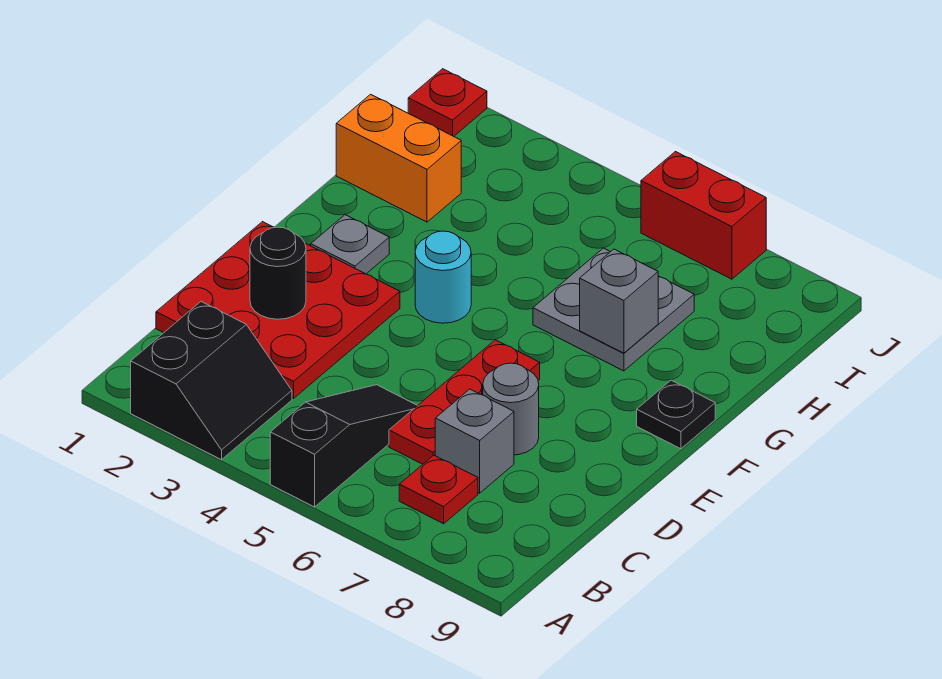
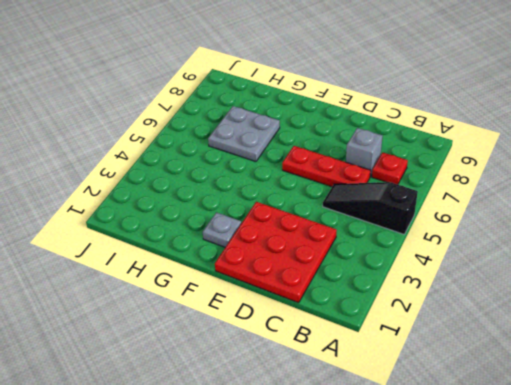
none -> black 2x2 slope [131,302,292,460]
none -> grey 1x1 round brick [483,363,539,455]
none -> cyan 1x1 round brick [415,231,471,323]

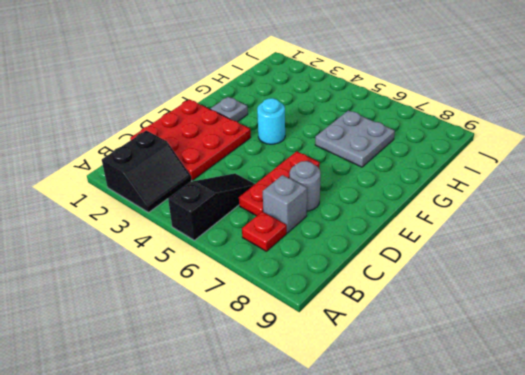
none -> black 1x1 plate [637,380,715,449]
none -> orange 1x2 brick [336,94,461,222]
none -> red 1x1 plate [408,69,487,136]

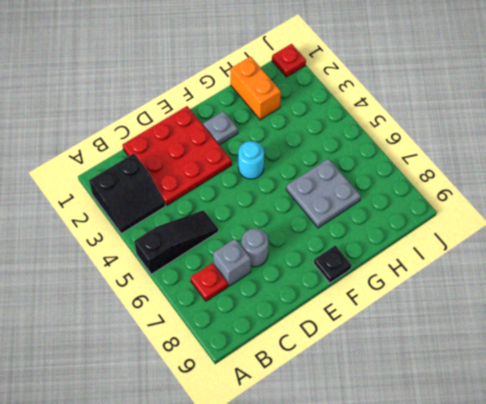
none -> red 1x3 plate [389,340,540,464]
none -> red 1x2 brick [641,152,766,279]
none -> black 1x1 round brick [250,227,306,319]

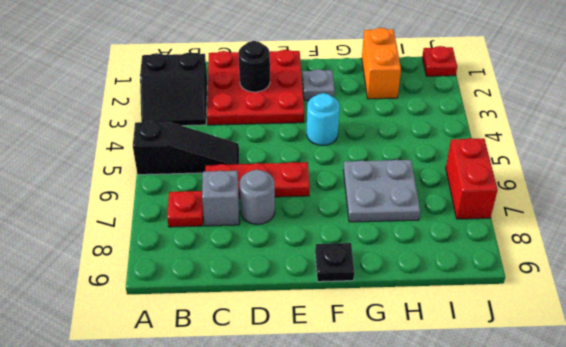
none -> grey 1x1 brick [580,249,658,353]

